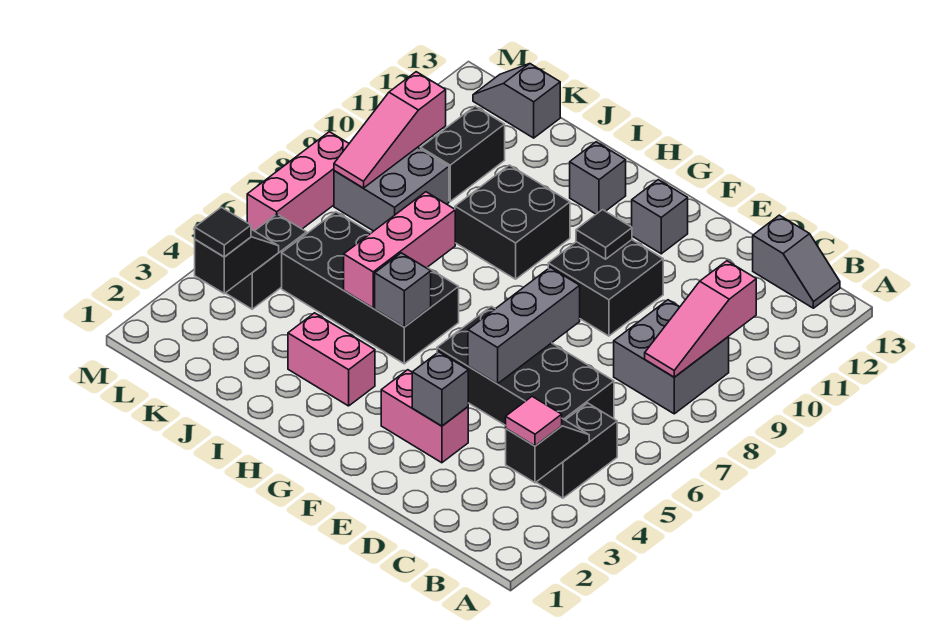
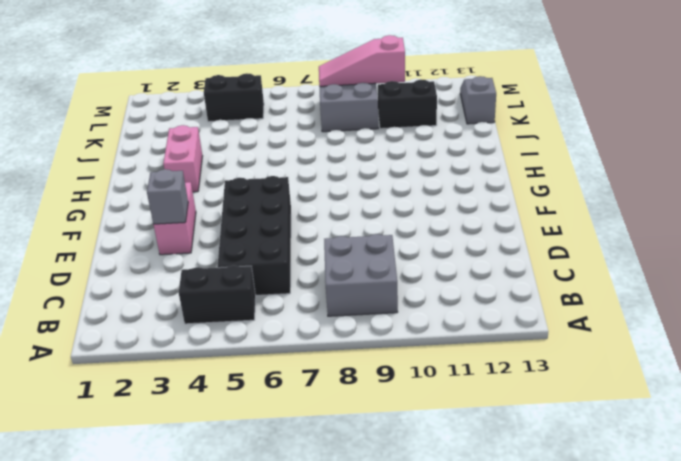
none -> grey 1x2 slope [753,215,840,308]
none -> black 2x2 brick [548,240,663,336]
none -> grey 1x1 brick [632,180,688,254]

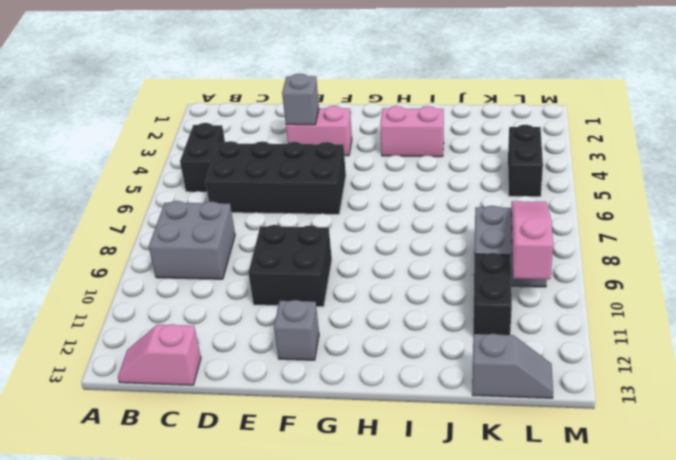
pink 1x2 slope [118,324,201,385] -> grey 1x2 slope [753,215,840,308]
none -> black 2x4 brick [282,212,459,364]
none -> black 2x2 brick [455,165,570,279]
none -> grey 1x1 brick [570,142,626,214]

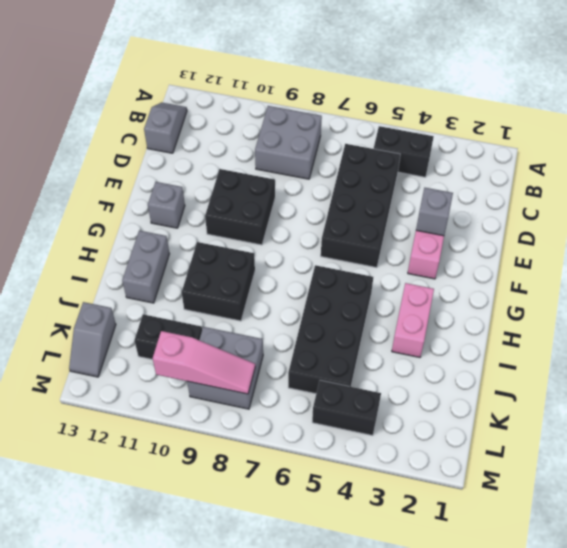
grey 1x2 brick [122,231,169,303] -> grey 1x1 brick [570,142,626,214]
none -> pink 1x3 brick [247,132,349,231]
none -> black 1x2 slope [506,419,589,483]
none -> pink 1x3 slope [645,261,756,377]

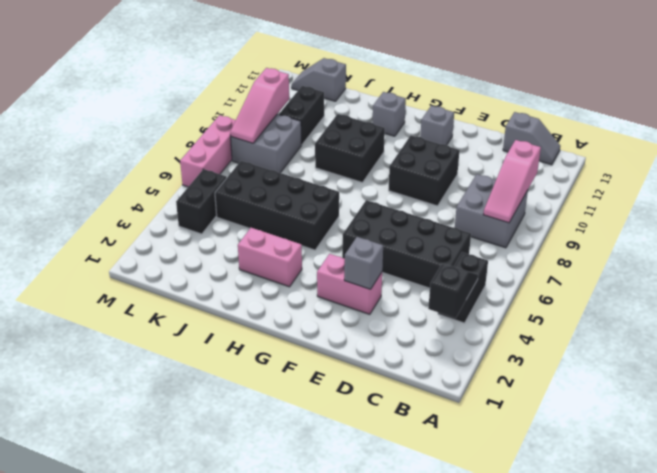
none -> grey 1x3 brick [468,267,580,384]
none -> black 1x1 tile [576,210,632,259]
none -> grey 1x1 brick [375,253,431,327]

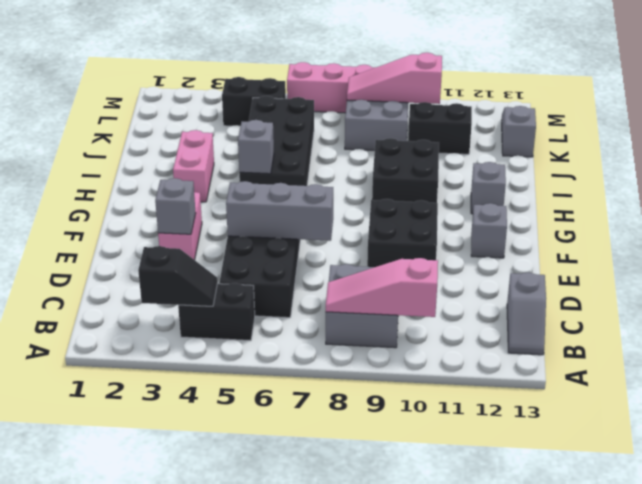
none -> black 1x1 tile [576,210,632,259]
none -> pink 1x3 brick [344,192,455,308]
none -> black 1x2 slope [195,229,279,293]

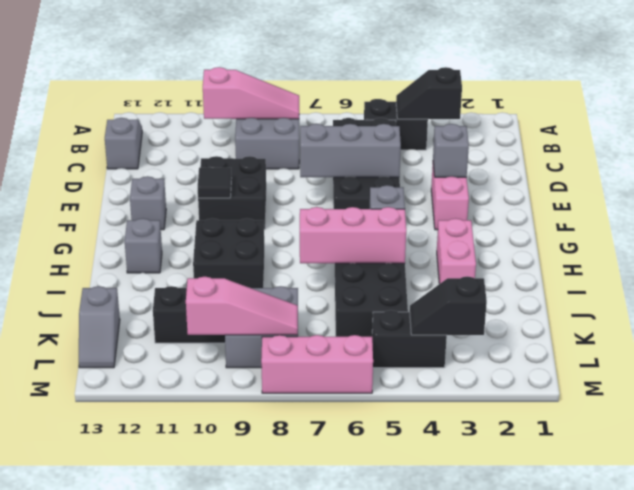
none -> pink 1x1 tile [506,397,562,446]
none -> black 1x1 tile [195,207,251,257]

